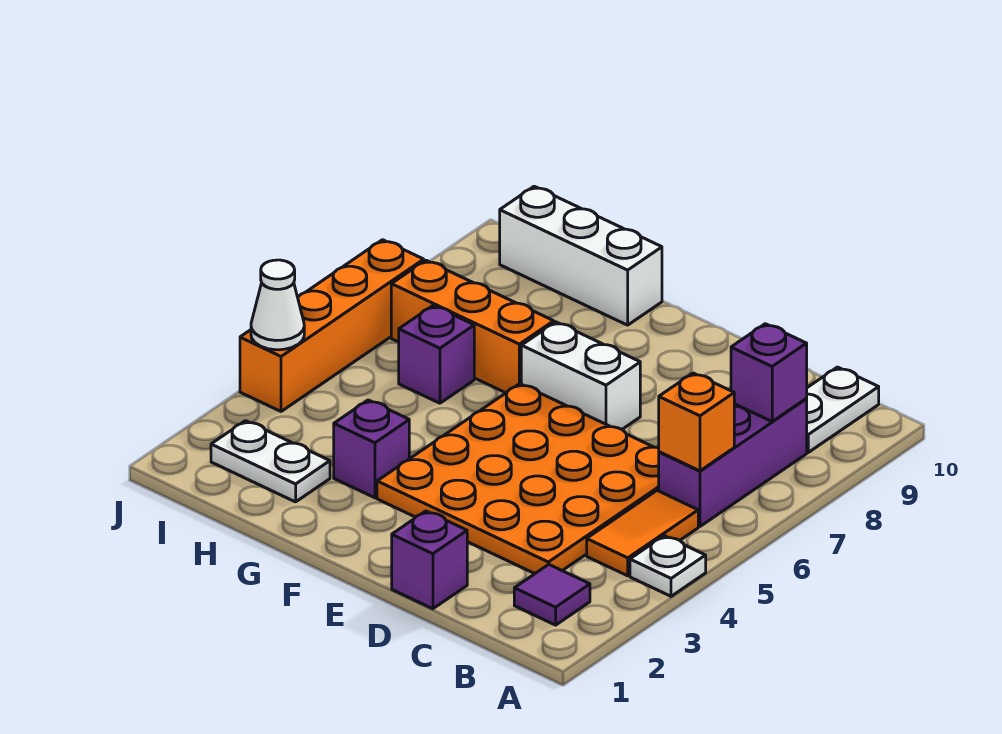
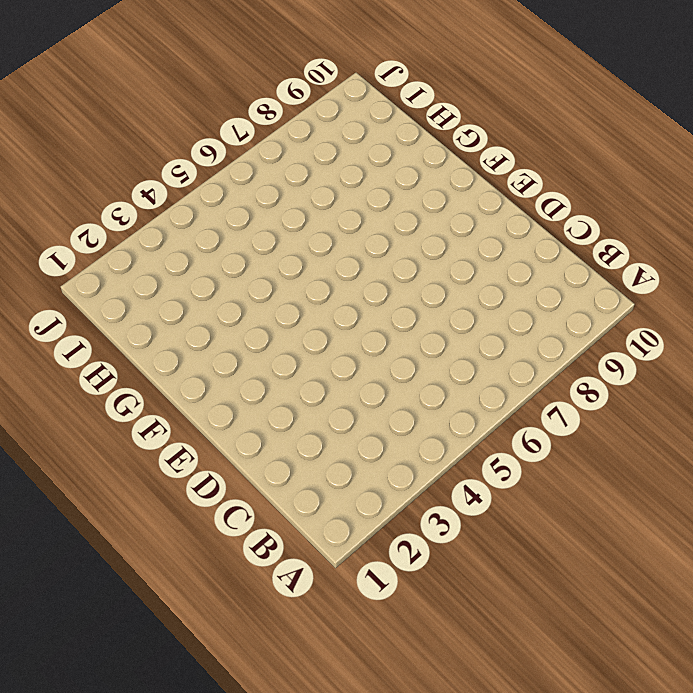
none -> white 1x1 plate [630,536,706,596]
none -> purple 1x1 tile [514,564,590,625]
none -> orange 1x2 tile [587,491,698,576]

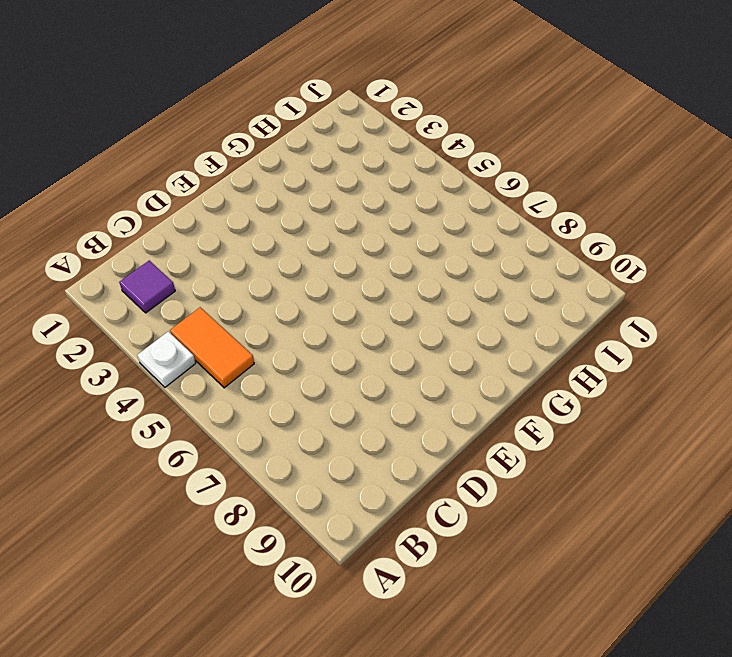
none -> purple 1x3 brick [659,399,807,526]
none -> white 1x2 plate [806,367,879,452]
none -> orange 4x4 plate [377,384,659,574]

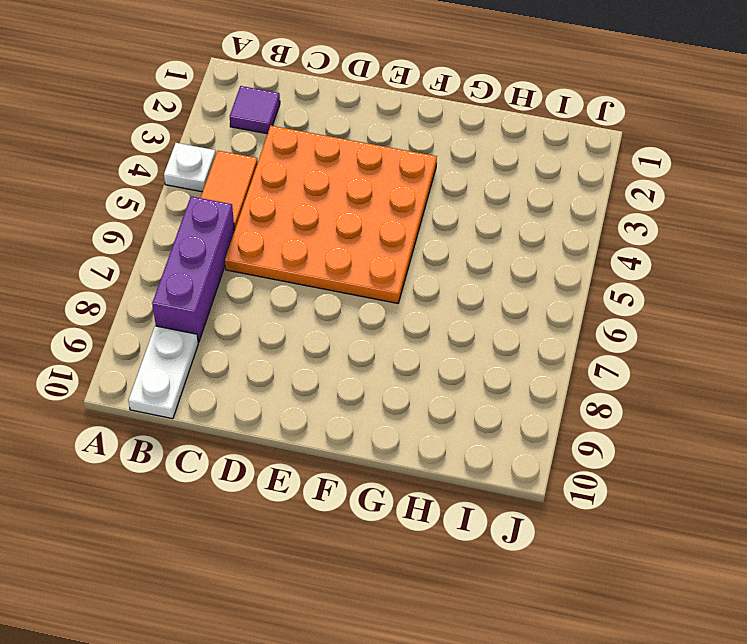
none -> purple 1x1 brick [392,511,467,609]
none -> white 1x2 brick [521,322,640,429]
none -> purple 1x1 brick [334,400,409,498]

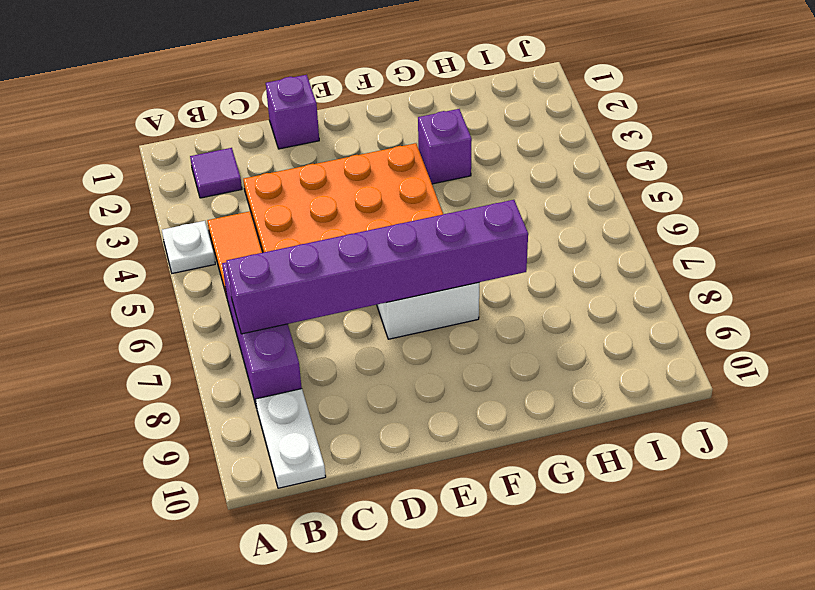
purple 1x6 brick [227,200,528,334] -> none
none -> orange 1x3 brick [391,260,554,393]
none -> white 1x3 brick [500,186,662,325]
none -> white 1x2 plate [211,421,330,502]

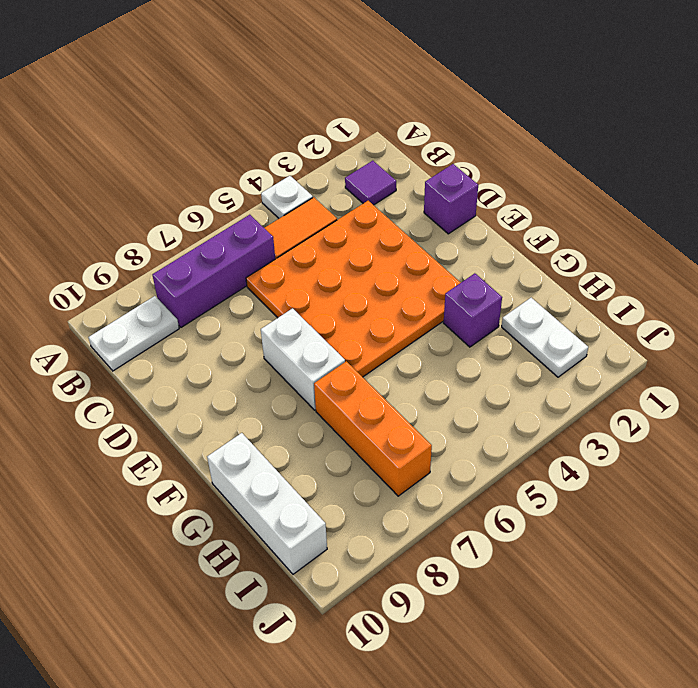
none -> purple 1x1 brick [399,306,474,403]
none -> orange 1x4 brick [240,240,424,411]
none -> orange 1x1 brick [659,373,734,471]

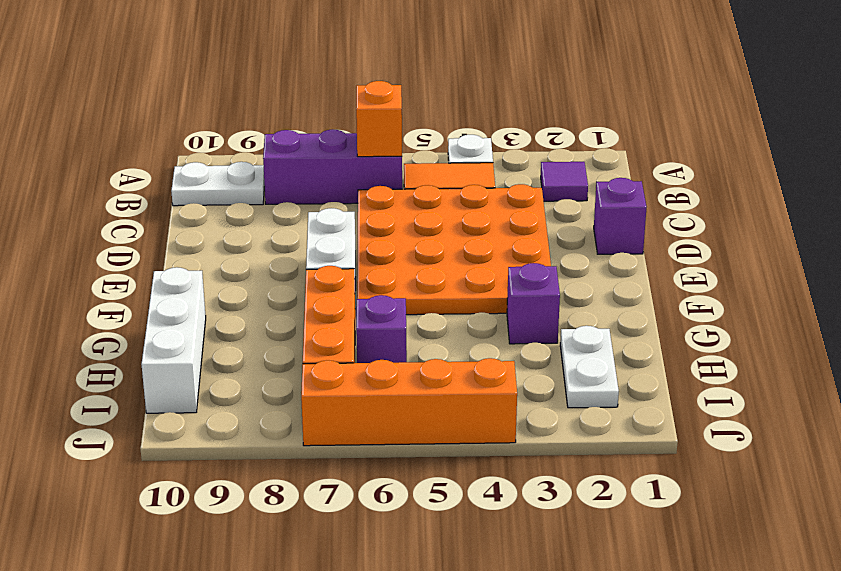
none -> purple 1x1 brick [731,324,807,421]
none -> white 1x1 cone [251,260,304,350]

